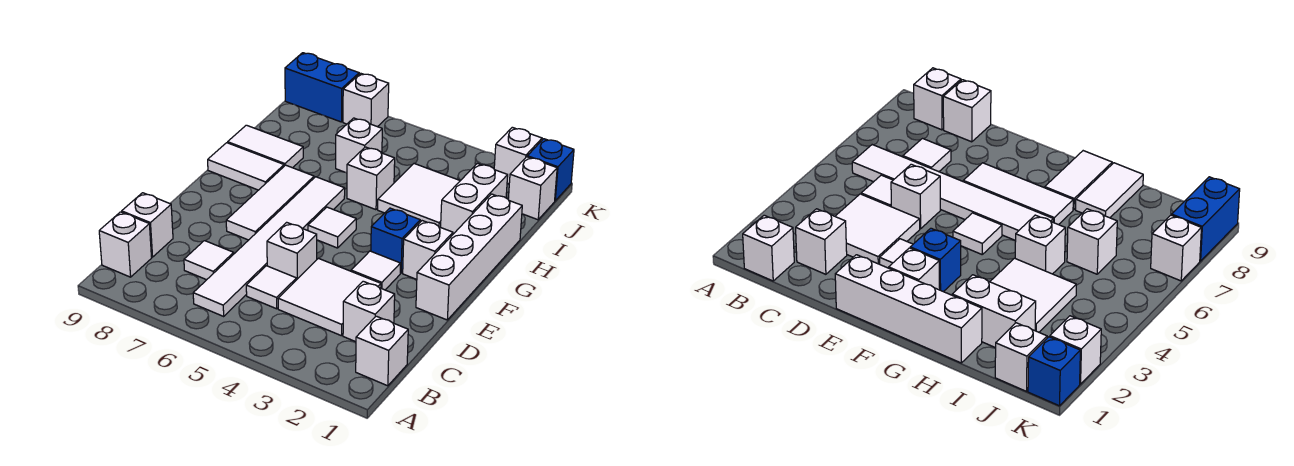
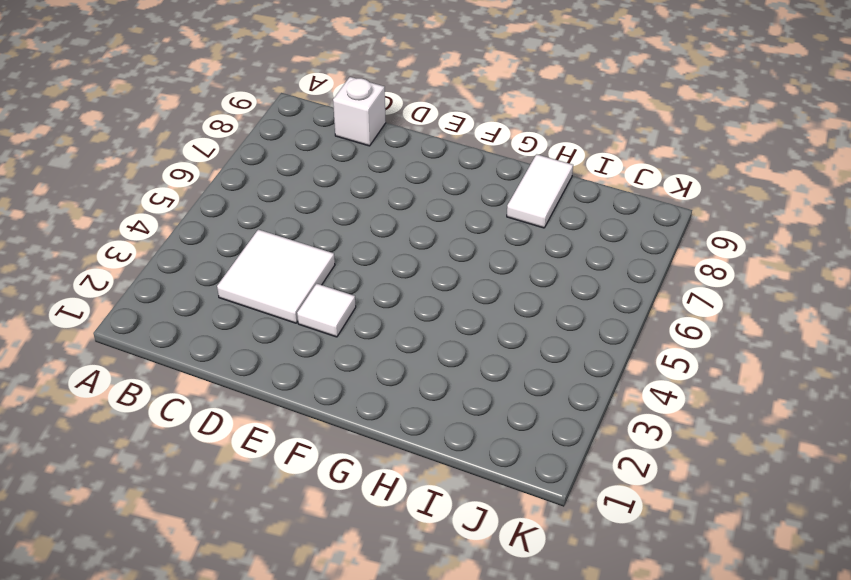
none -> white 1x1 brick [356,316,408,386]
none -> white 1x6 tile [193,177,345,316]
none -> white 1x1 brick [99,212,152,277]

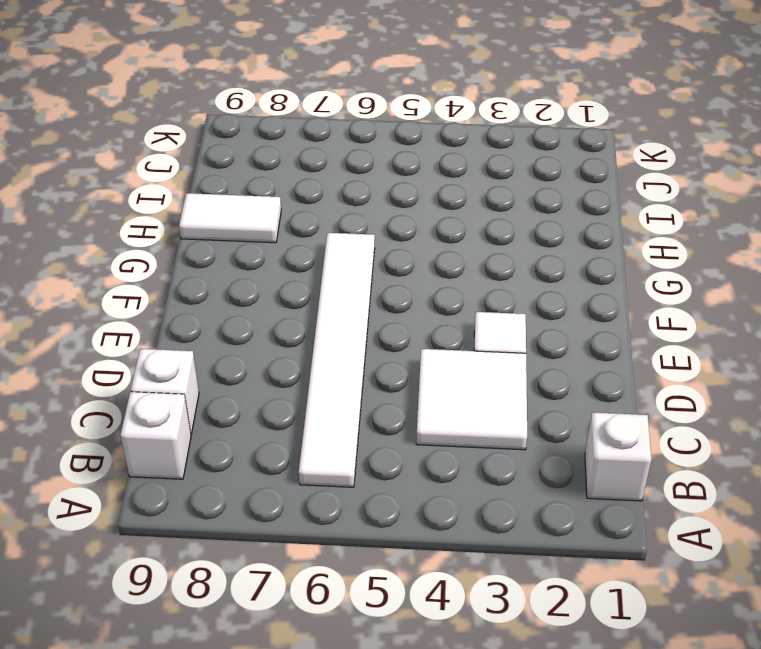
none -> white 1x1 brick [343,281,395,342]
none -> white 1x1 tile [246,266,296,309]
none -> white 1x1 tile [184,241,234,280]

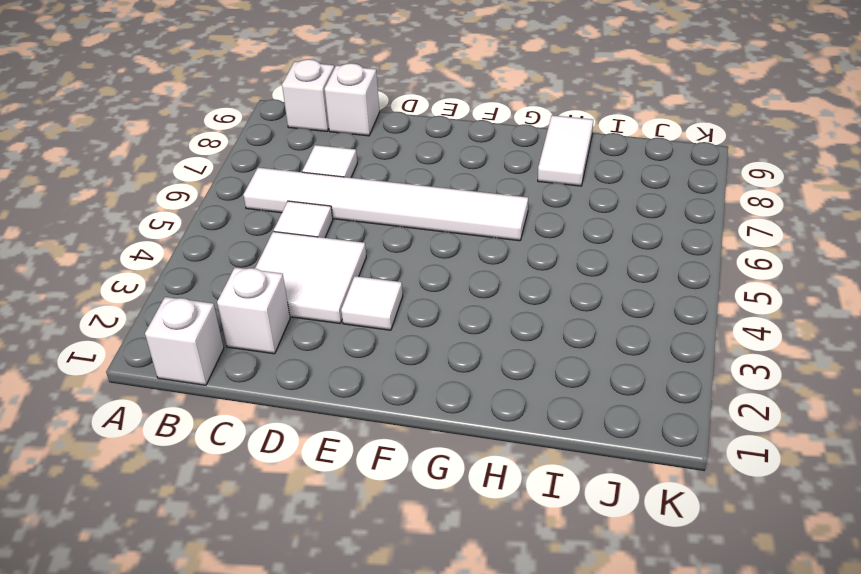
none -> white 1x1 brick [267,222,317,280]
none -> white 1x4 brick [416,194,522,320]
none -> white 1x3 tile [226,165,314,240]

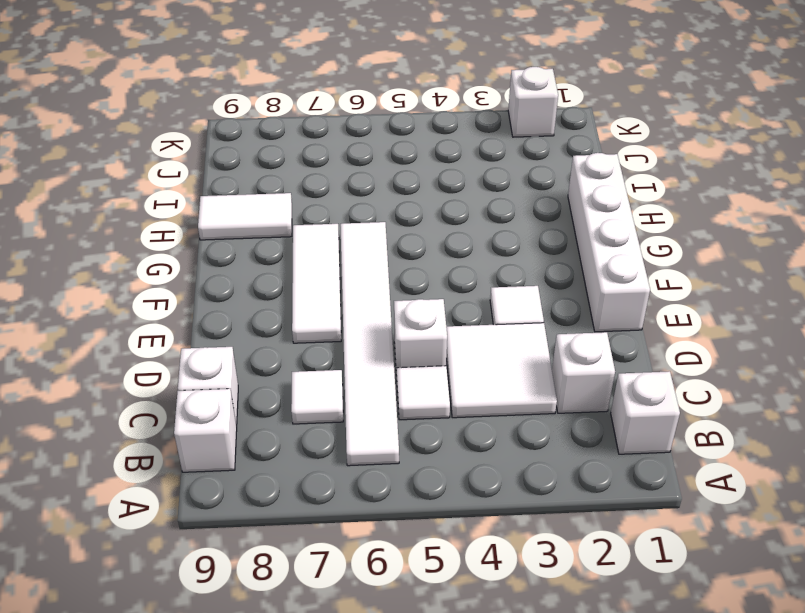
none -> white 1x1 brick [403,221,453,279]
none -> blue 1x1 brick [371,208,420,273]
none -> white 1x1 tile [308,207,356,248]

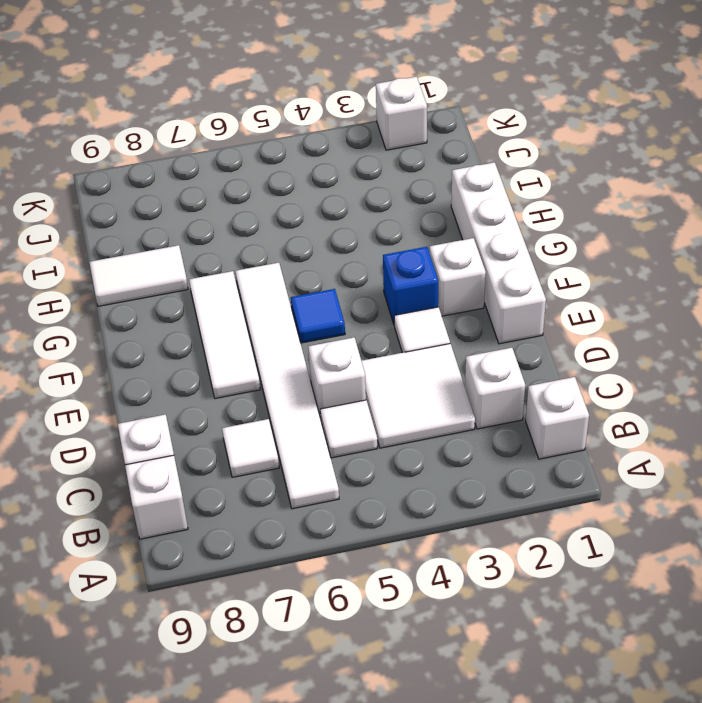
blue 1x1 tile [291,289,345,343] -> white 1x1 tile [308,207,356,248]
none -> white 1x2 tile [208,143,284,190]
none -> white 1x2 brick [441,163,508,234]
none -> white 2x2 tile [378,163,460,227]

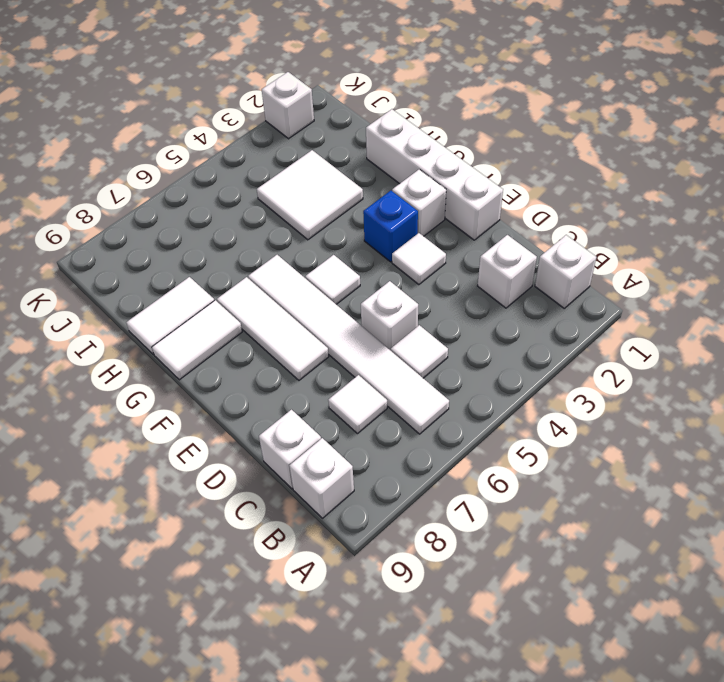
none -> white 2x2 tile [278,258,381,336]
none -> white 1x2 brick [441,163,508,234]
none -> white 1x1 brick [347,147,395,210]

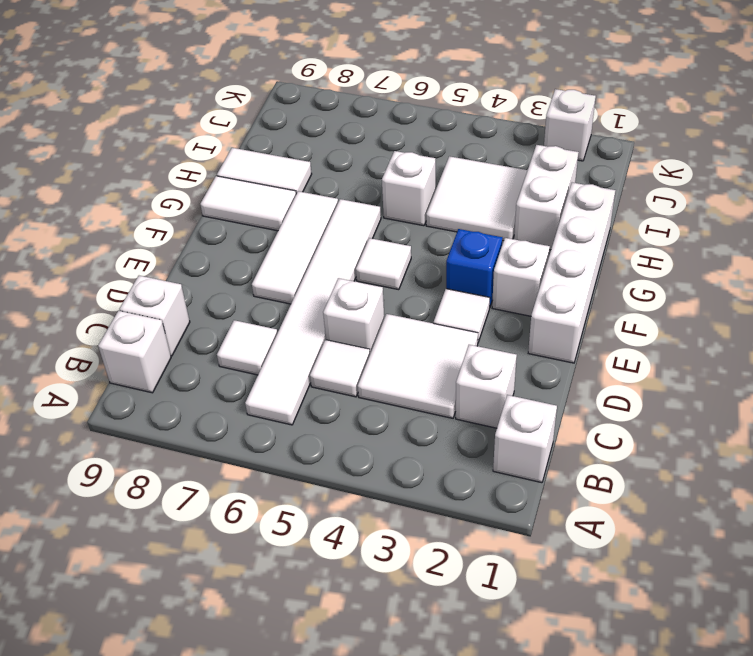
none -> white 1x1 brick [336,118,382,173]
none -> white 1x1 brick [508,157,557,220]
none -> blue 1x1 brick [527,139,574,201]

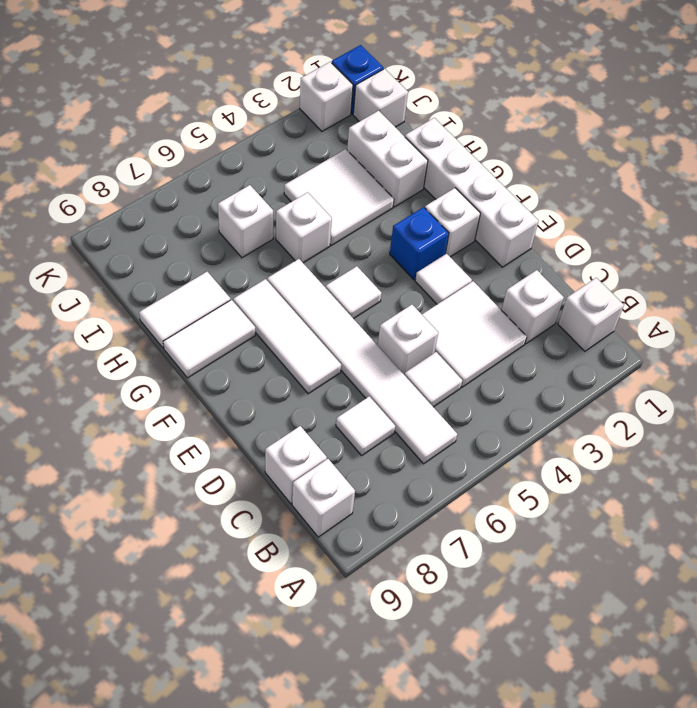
none -> white 1x1 brick [343,73,389,127]
none -> blue 1x2 brick [285,53,359,122]

